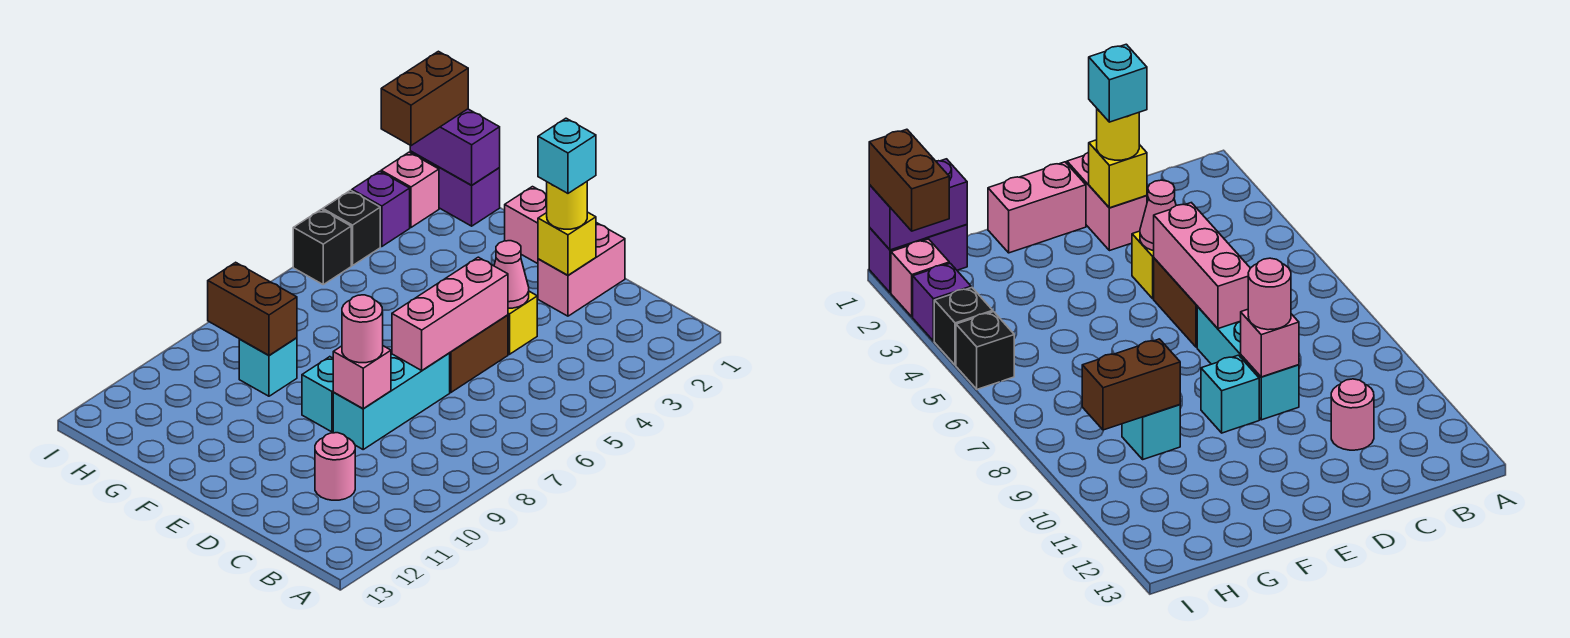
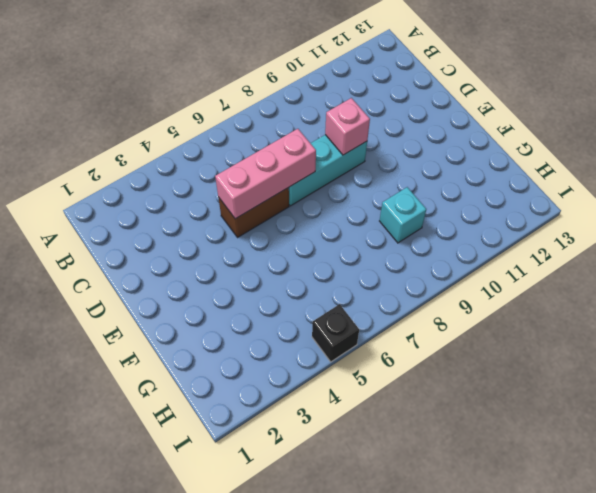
none -> pink 1x1 round brick [315,433,355,500]
none -> pink 1x2 brick [538,223,625,316]
none -> yellow 1x1 brick [508,291,537,354]

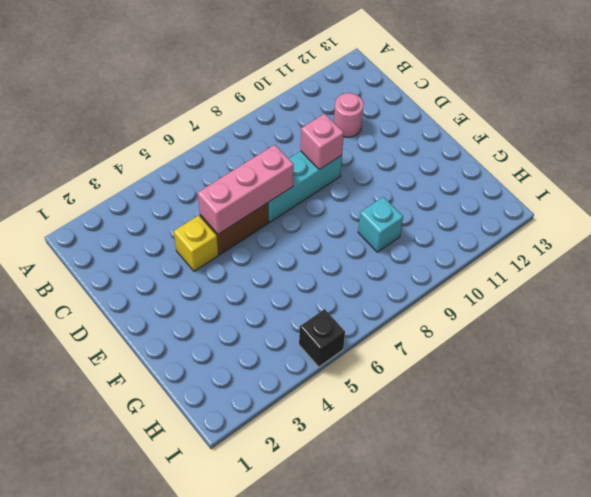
none -> pink 1x2 brick [538,223,625,316]
none -> pink 1x2 brick [505,187,547,264]
none -> cyan 1x1 brick [302,357,334,432]

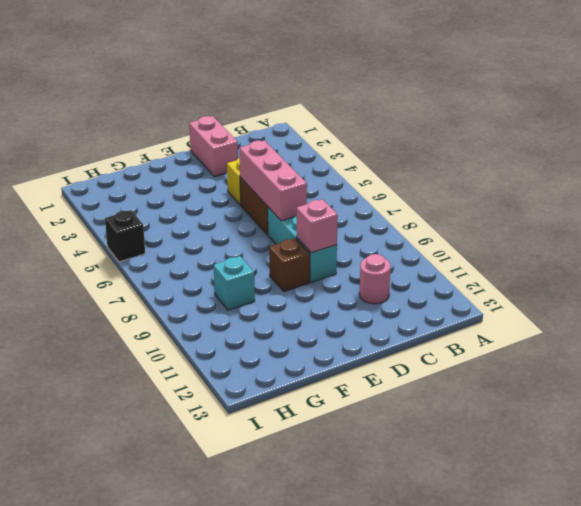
brown 1x1 brick [269,238,310,292] -> cyan 1x1 brick [302,357,334,432]
none -> pink 1x2 brick [505,187,547,264]
none -> purple 1x2 brick [410,151,500,226]
none -> pink 1x1 brick [381,152,439,227]

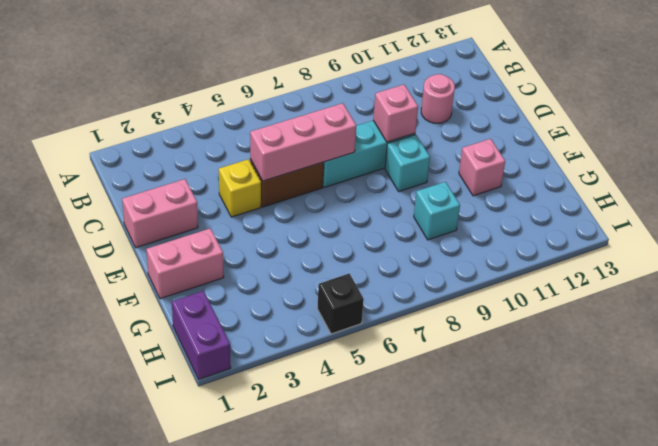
pink 1x2 brick [146,228,224,299] -> pink 1x2 brick turned to [505,187,547,264]
pink 1x1 brick [459,139,505,196] -> pink 1x1 brick moved to [381,152,439,227]
none -> purple 1x1 brick [352,171,410,247]
none -> black 1x1 brick [323,190,380,266]
none -> yellow 1x1 brick [538,212,596,275]

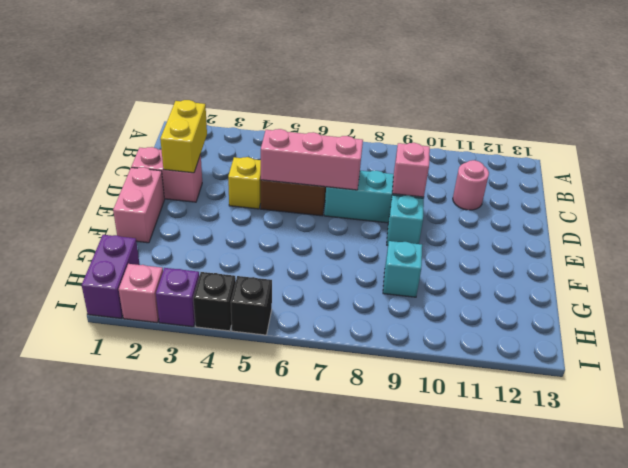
yellow 1x2 brick [160,100,207,173] -> yellow 1x1 brick [538,212,596,275]
none -> pink 1x1 cone [494,241,529,308]
none -> brown 1x2 brick [208,262,297,355]
none -> purple 1x2 brick [410,109,500,185]

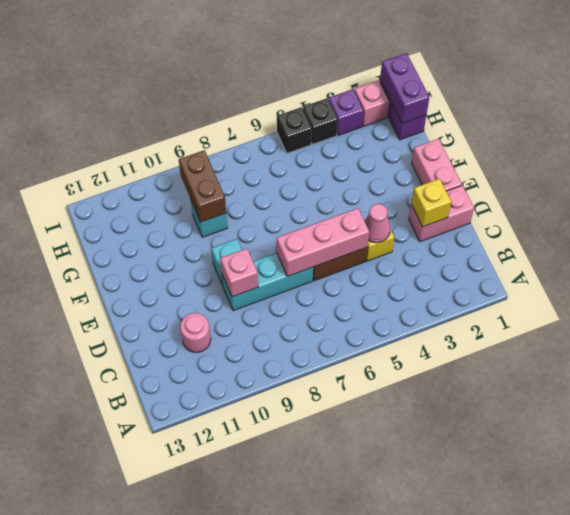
none -> yellow 1x1 round brick [547,182,587,229]
none -> pink 1x1 round brick [342,295,383,363]
none -> brown 1x2 brick [381,51,468,146]

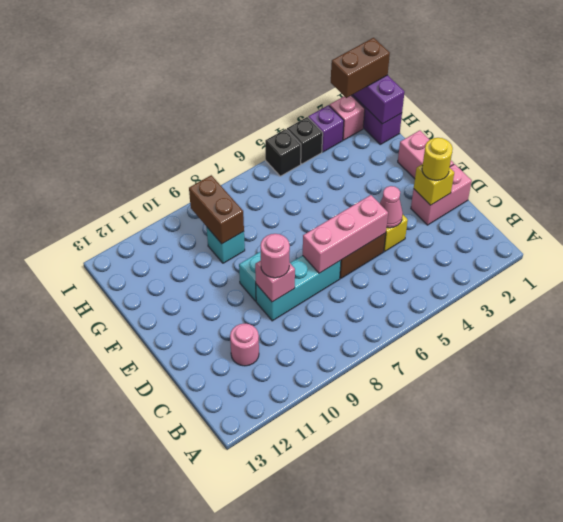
none -> cyan 1x1 brick [538,118,596,193]

